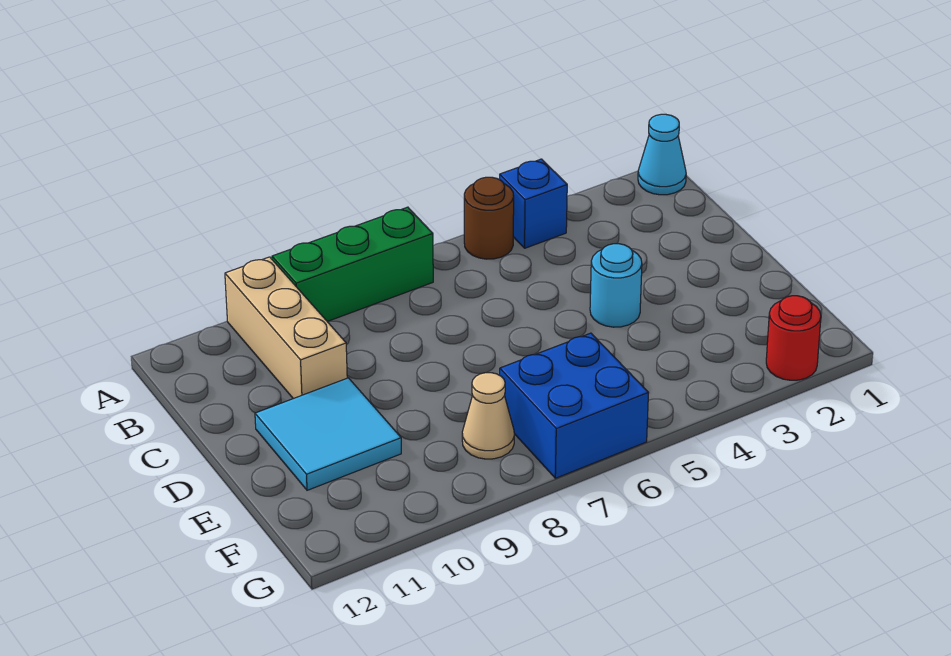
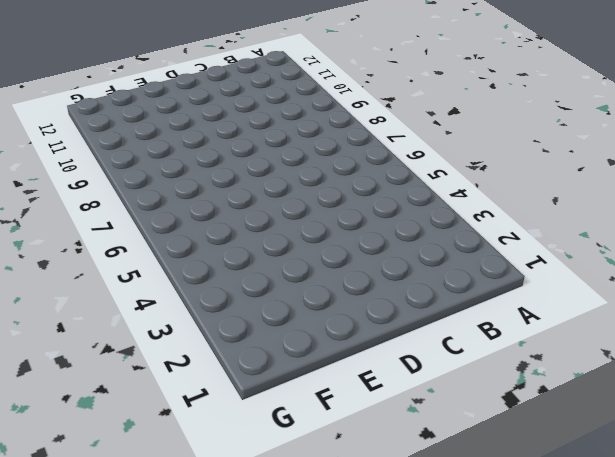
none -> cyan 1x1 cone [638,114,686,195]
none -> blue 1x1 brick [500,159,567,248]

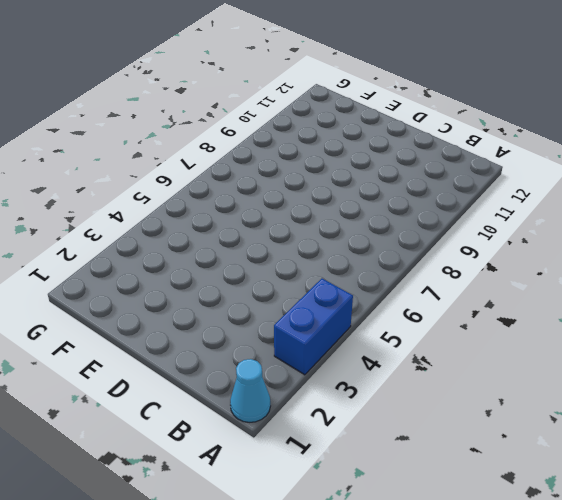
blue 1x2 brick [274,279,353,375] -> blue 1x1 brick [500,159,567,248]
none -> brown 1x1 round brick [464,177,514,259]
none -> green 1x3 brick [272,207,433,322]

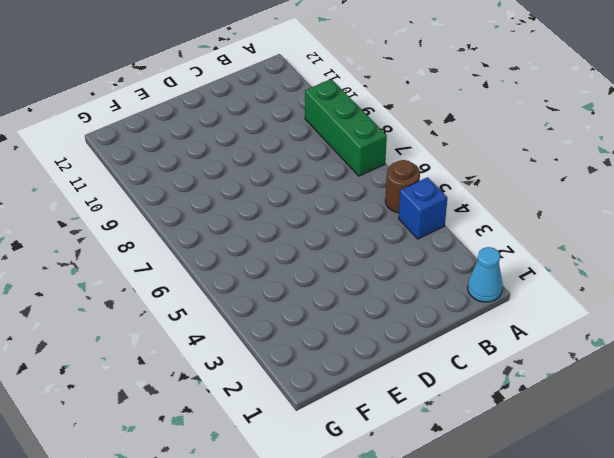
none -> tan 1x3 brick [225,257,347,399]
none -> cyan 1x1 round brick [590,244,642,327]

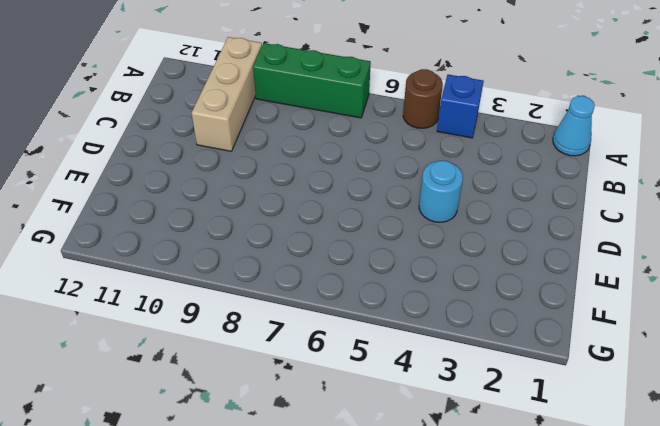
none -> cyan 2x2 tile [255,378,401,490]
none -> blue 2x2 brick [500,333,648,478]

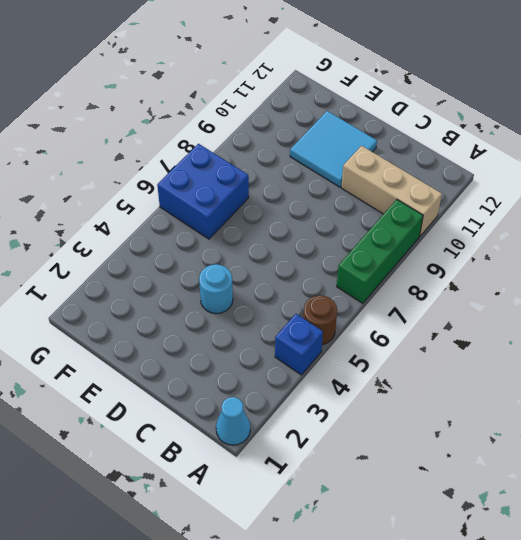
none -> tan 1x1 cone [462,373,514,459]
none -> red 1x1 round brick [766,296,821,380]

